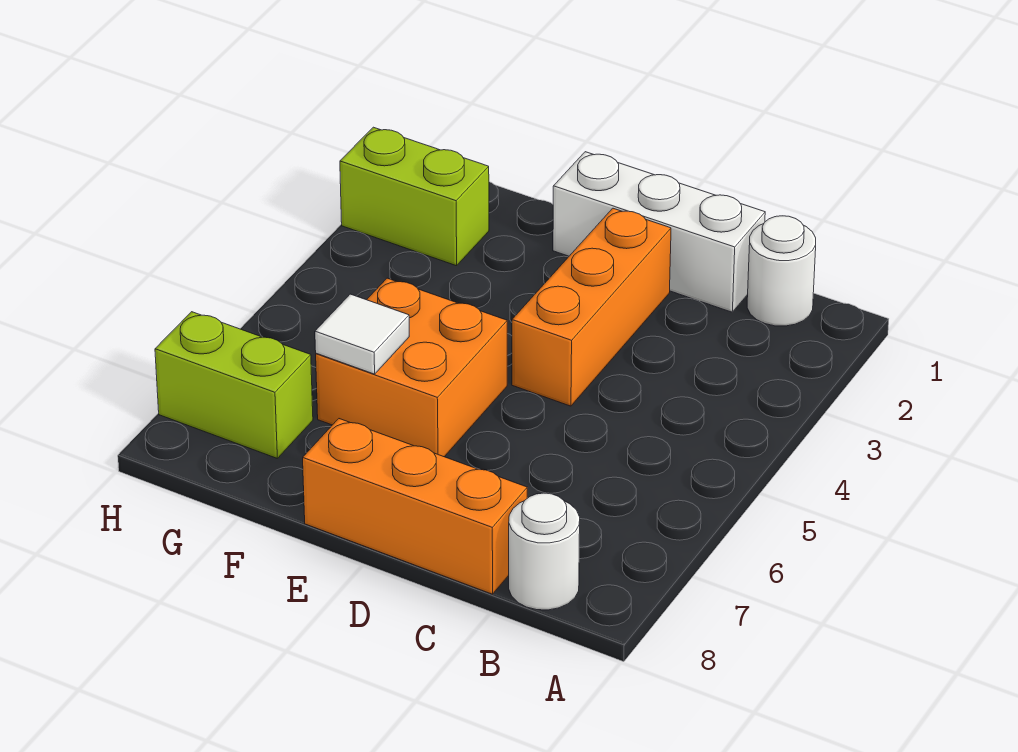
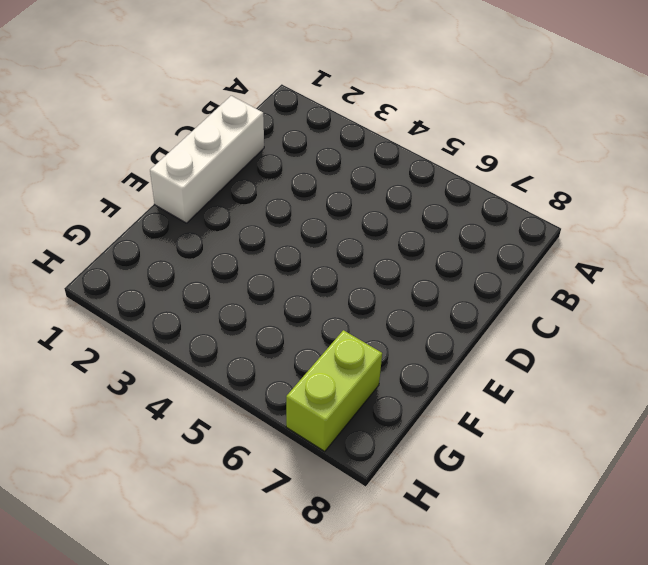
none -> white 1x1 round brick [747,216,816,326]
none -> white 1x1 round brick [509,493,580,610]

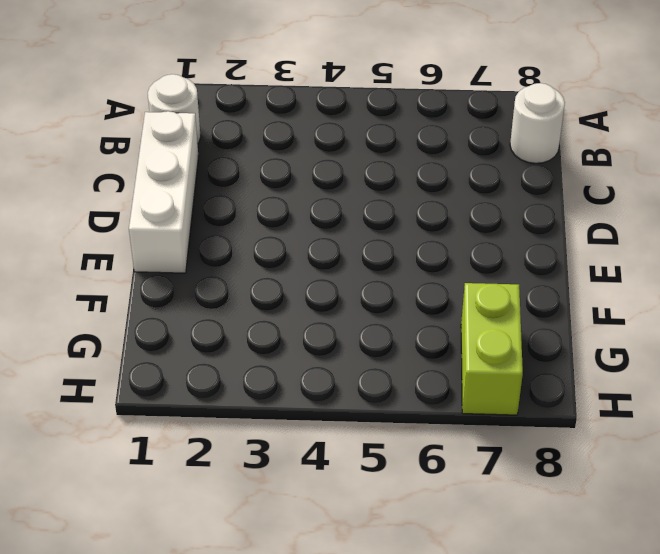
none -> orange 1x3 brick [303,419,527,594]
none -> orange 1x3 brick [512,208,671,406]

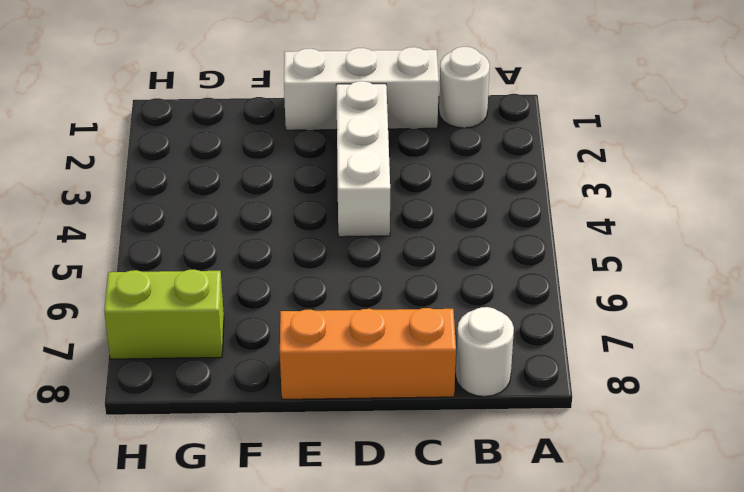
white 1x3 brick [336,81,390,237] -> orange 1x3 brick [512,208,671,406]
none -> orange 2x2 brick [316,278,507,457]
none -> lime 1x2 brick [340,127,489,266]

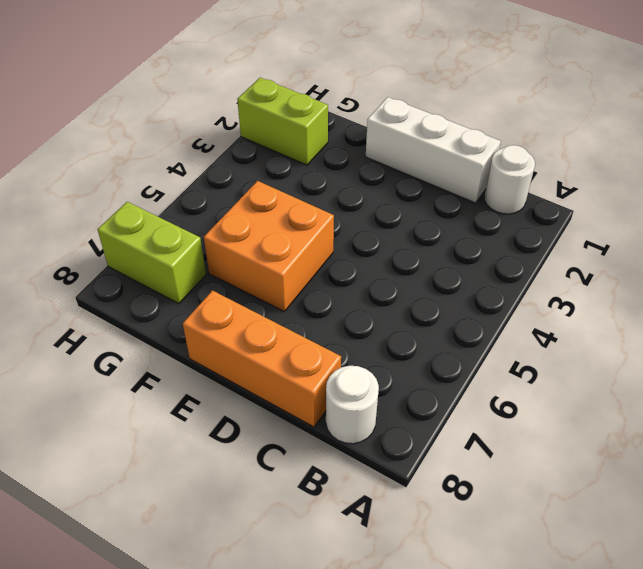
none -> orange 1x3 brick [512,208,671,406]
none -> white 1x1 tile [315,294,409,374]

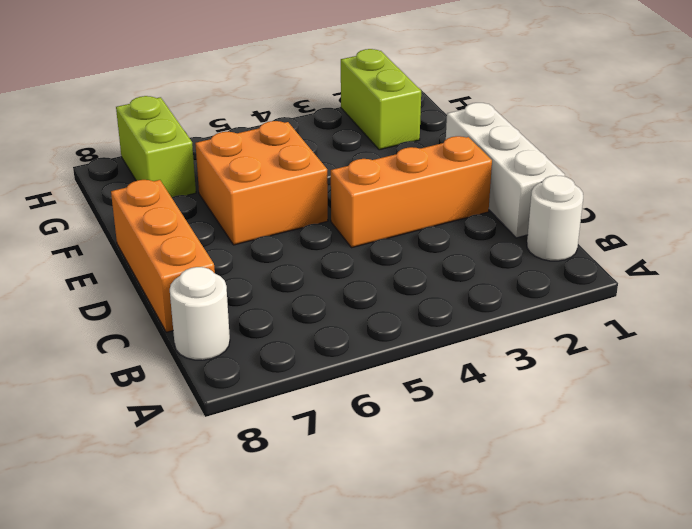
none -> white 1x1 tile [315,294,409,374]

